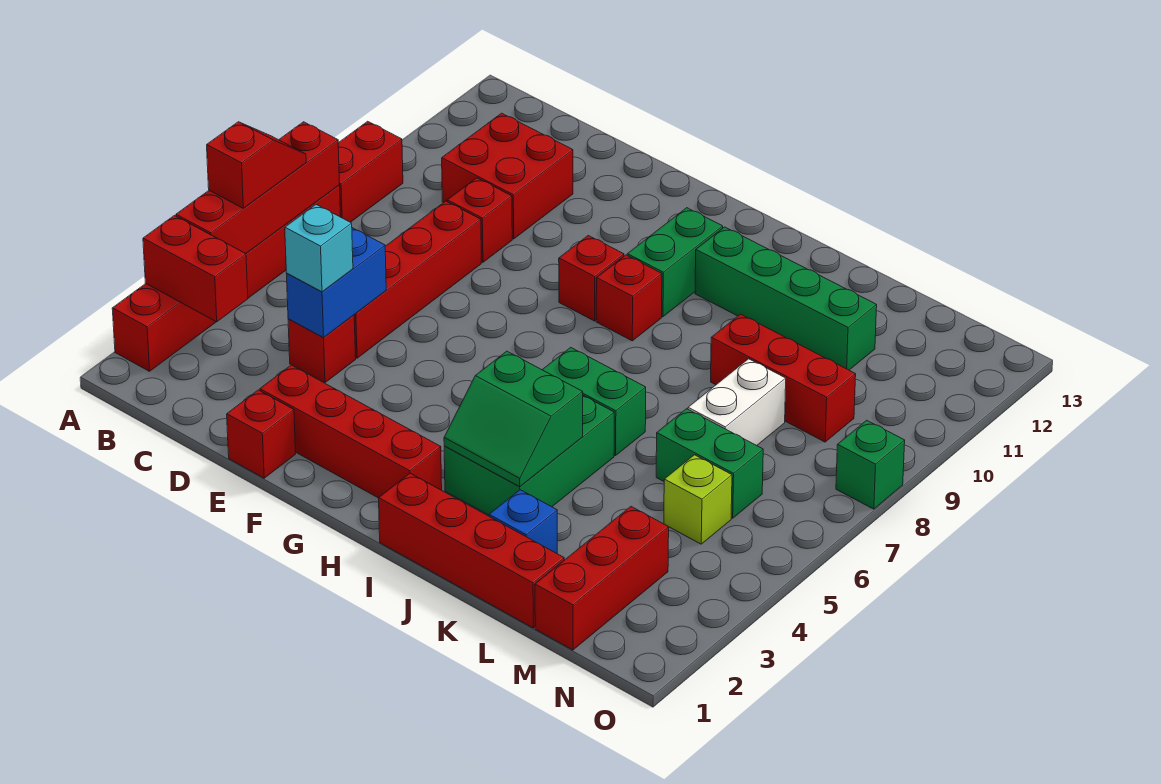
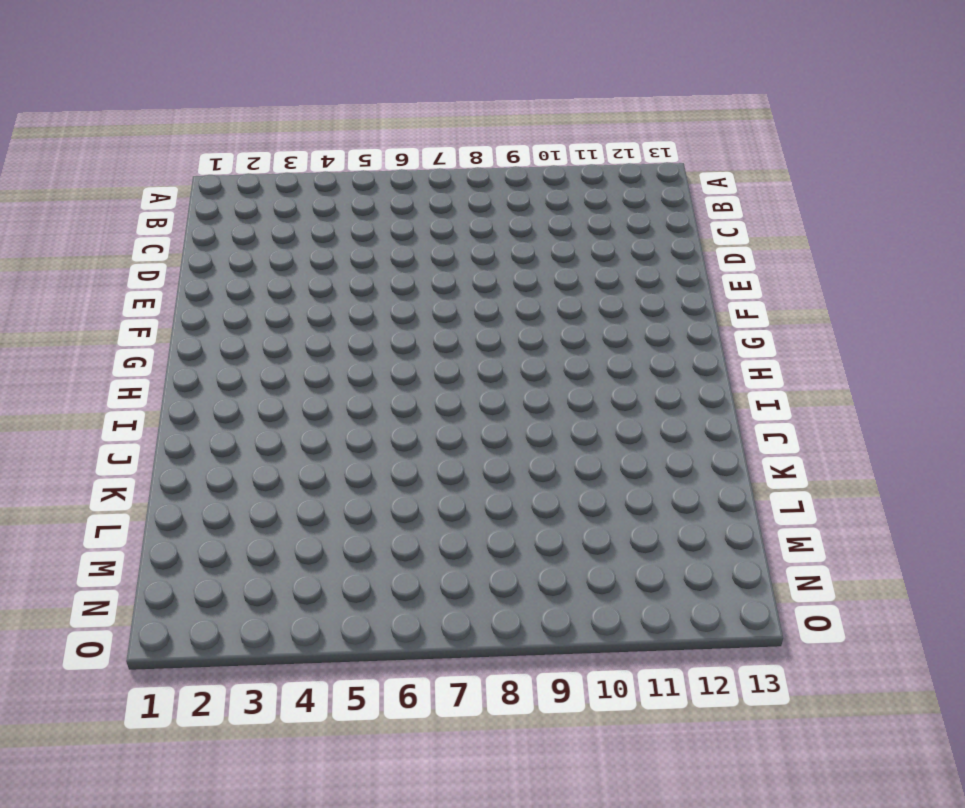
none -> red 1x6 brick [112,185,340,371]
none -> red 1x2 brick [338,121,403,222]
none -> red 2x2 brick [442,113,573,239]

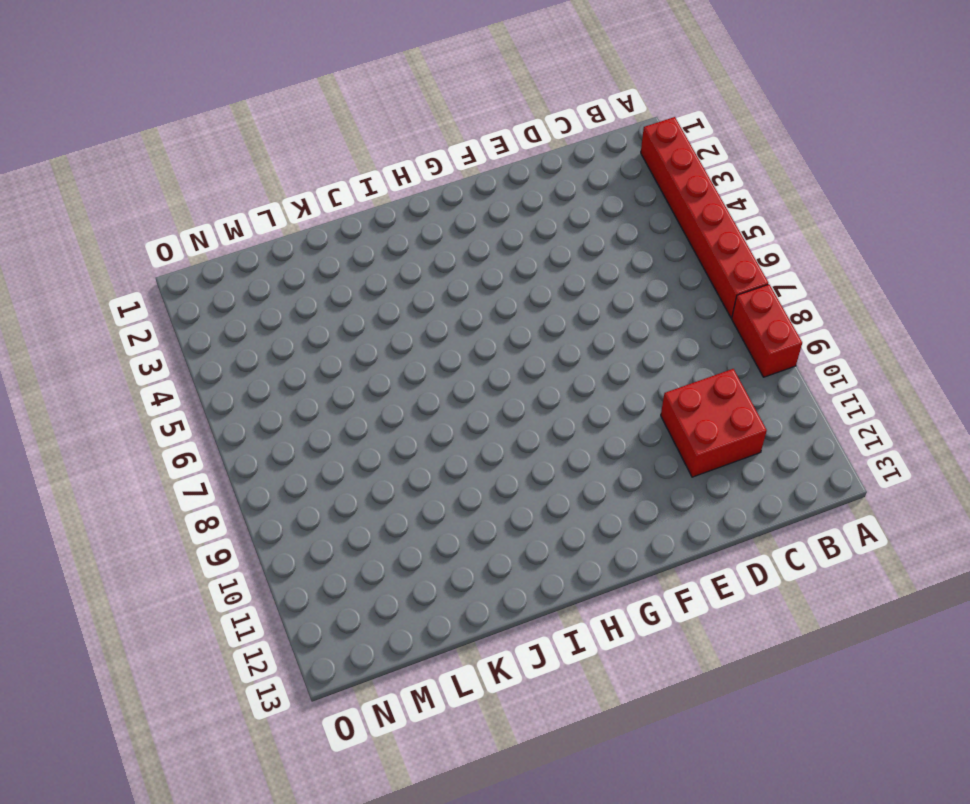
none -> red 1x1 brick [288,315,356,383]
none -> red 1x4 brick [354,201,481,358]
none -> red 1x1 brick [447,178,512,262]

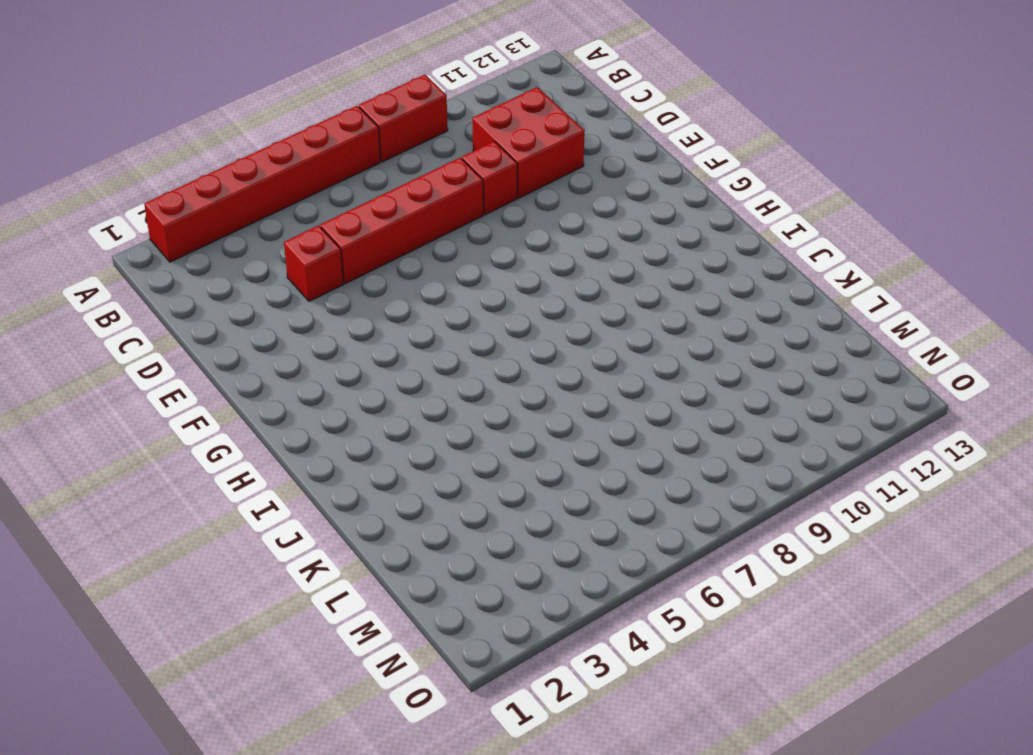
none -> red 1x1 brick [227,390,296,478]
none -> red 1x4 brick [260,365,442,498]
none -> red 1x1 brick [559,235,624,321]

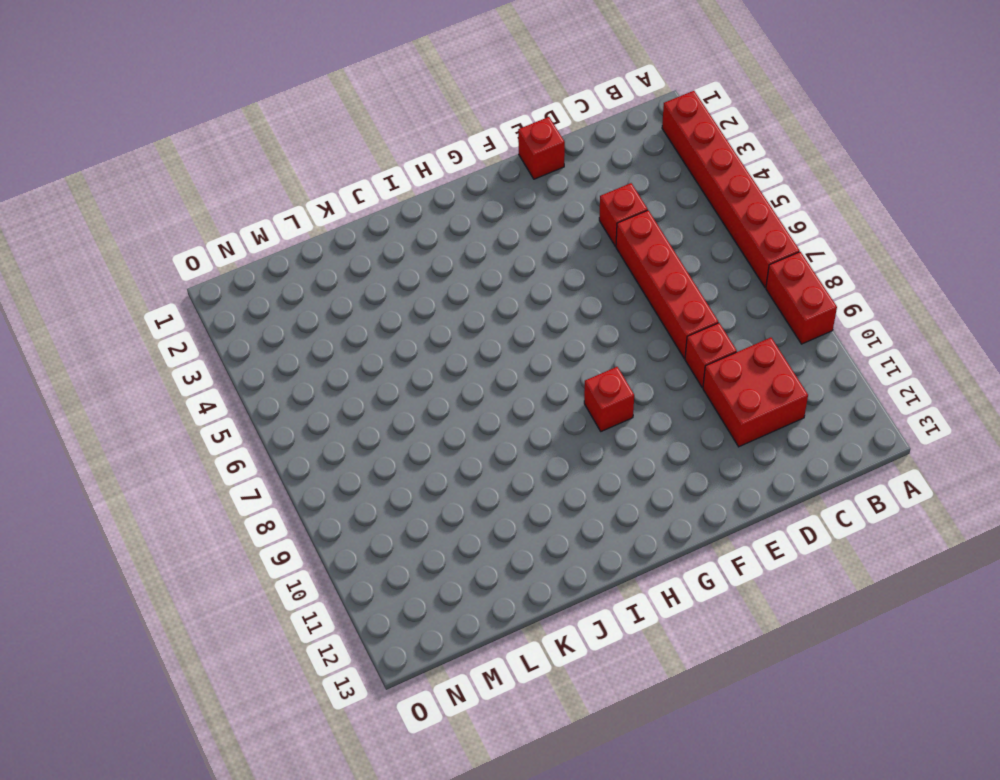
none -> red 1x4 brick [260,365,442,498]
none -> red 1x1 brick [596,255,662,341]
none -> green 1x2 brick [627,208,723,317]

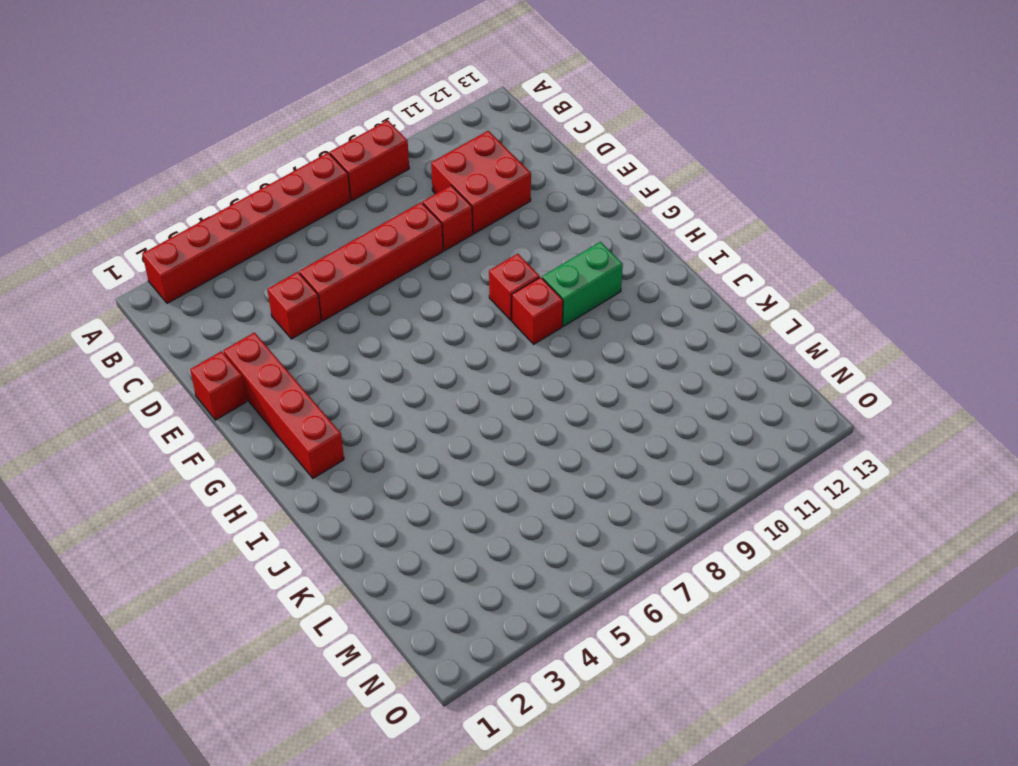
none -> red 1x4 brick [379,473,564,628]
none -> green 2x3 brick [444,396,614,515]
none -> green 1x2 brick [542,347,646,456]

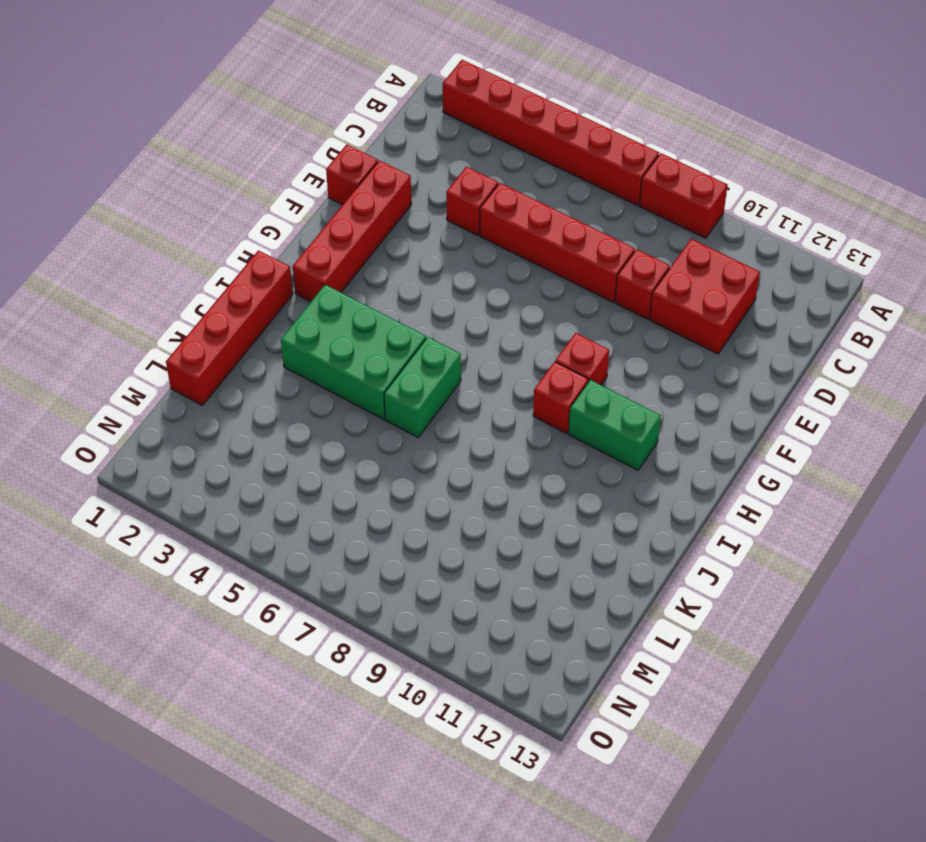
none -> green 1x4 brick [695,227,877,370]
none -> blue 1x1 brick [489,490,557,553]
none -> red 1x3 brick [711,314,856,442]

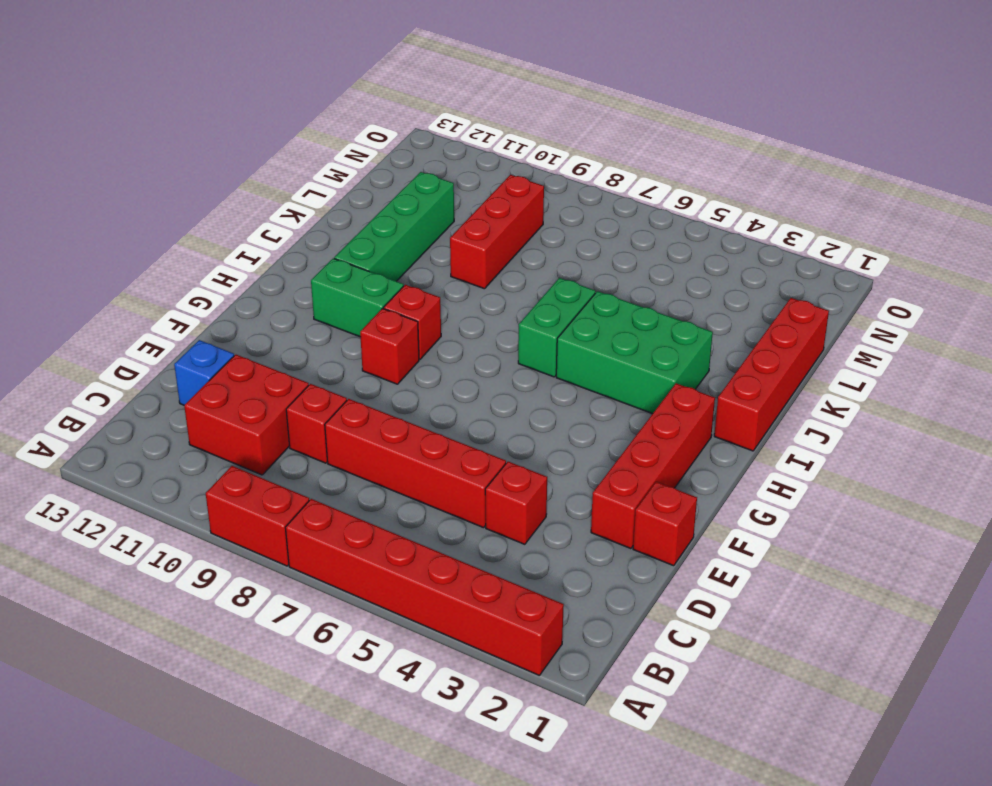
blue 1x1 brick [174,340,234,405] -> blue 1x1 brick moved to [489,490,557,553]
none -> green 1x2 brick [656,409,763,518]
none -> white 1x2 brick [688,359,786,446]
none -> red 1x3 brick [535,507,669,650]

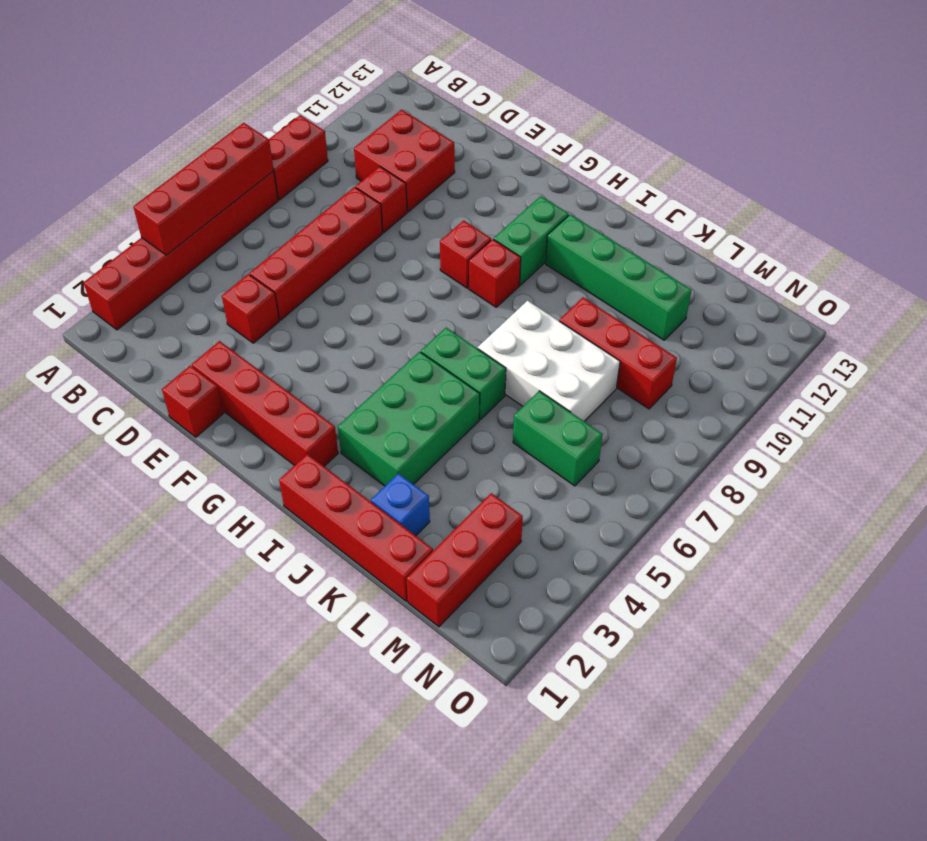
white 2x3 brick [478,301,620,421] -> white 1x2 brick [688,359,786,446]
none -> lime 1x1 brick [664,455,732,544]
none -> green 1x1 brick [836,420,905,509]
none -> red 1x2 brick [143,216,248,322]

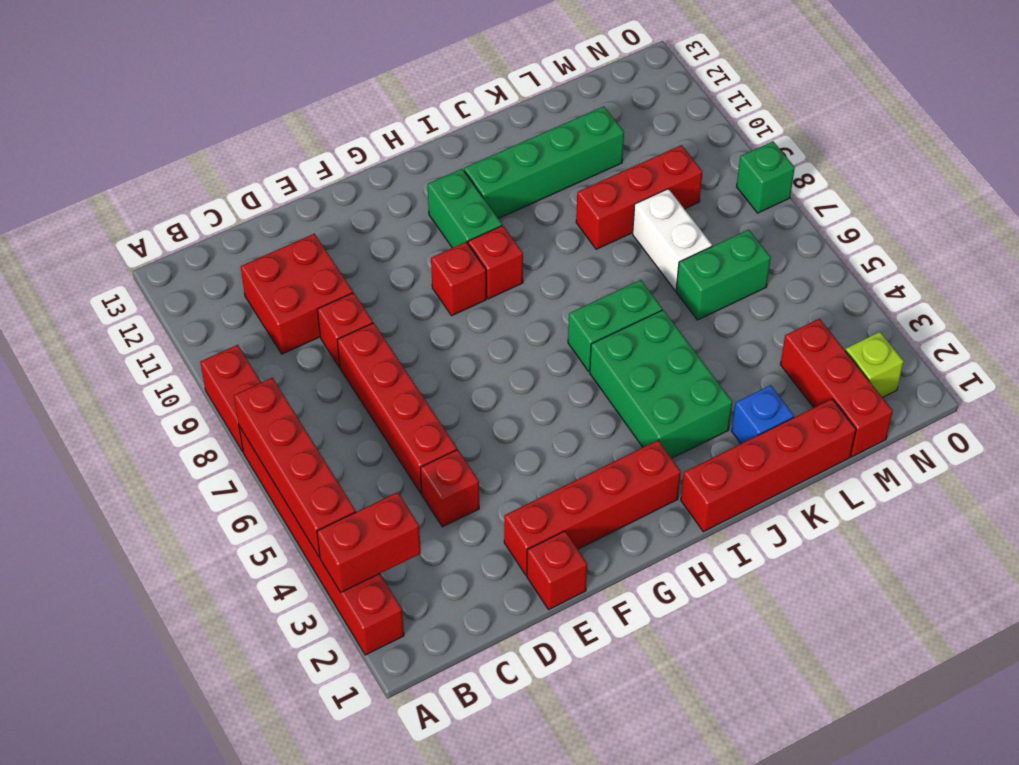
lime 1x1 brick [845,332,904,398] -> lime 1x1 brick moved to [664,455,732,544]
none -> blue 1x2 brick [287,228,386,338]
none -> green 2x2 slope [444,351,583,487]
none -> red 1x2 slope [207,122,306,208]

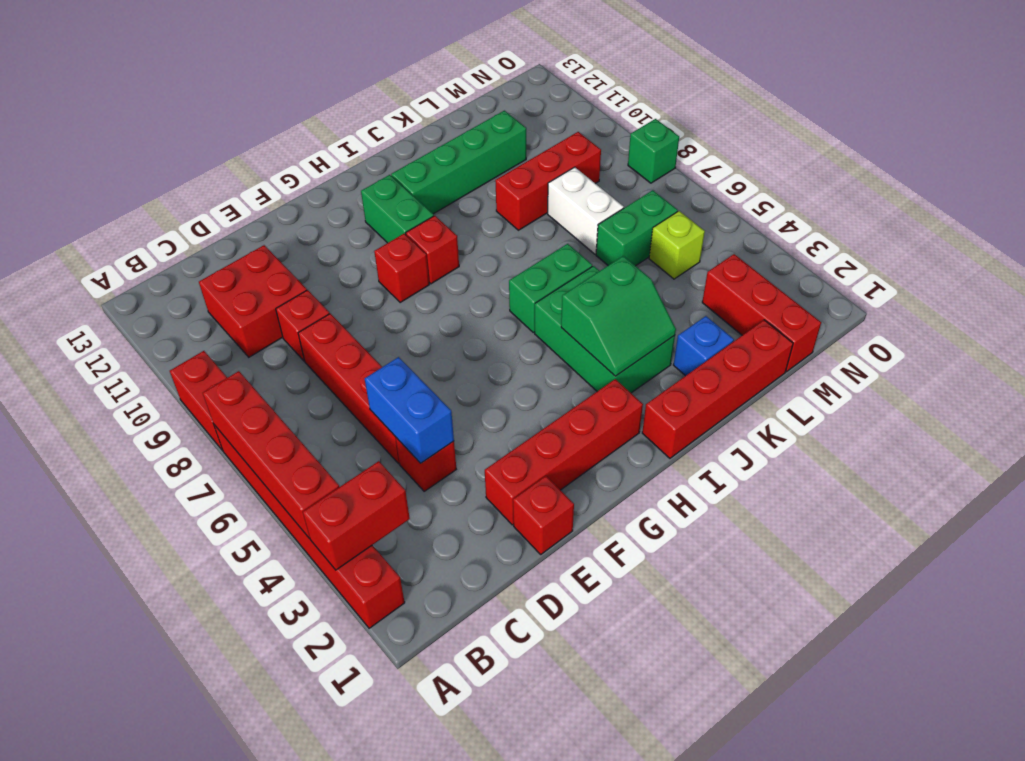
none -> red 1x2 slope [207,122,306,208]
none -> cyan 1x1 brick [285,205,353,292]

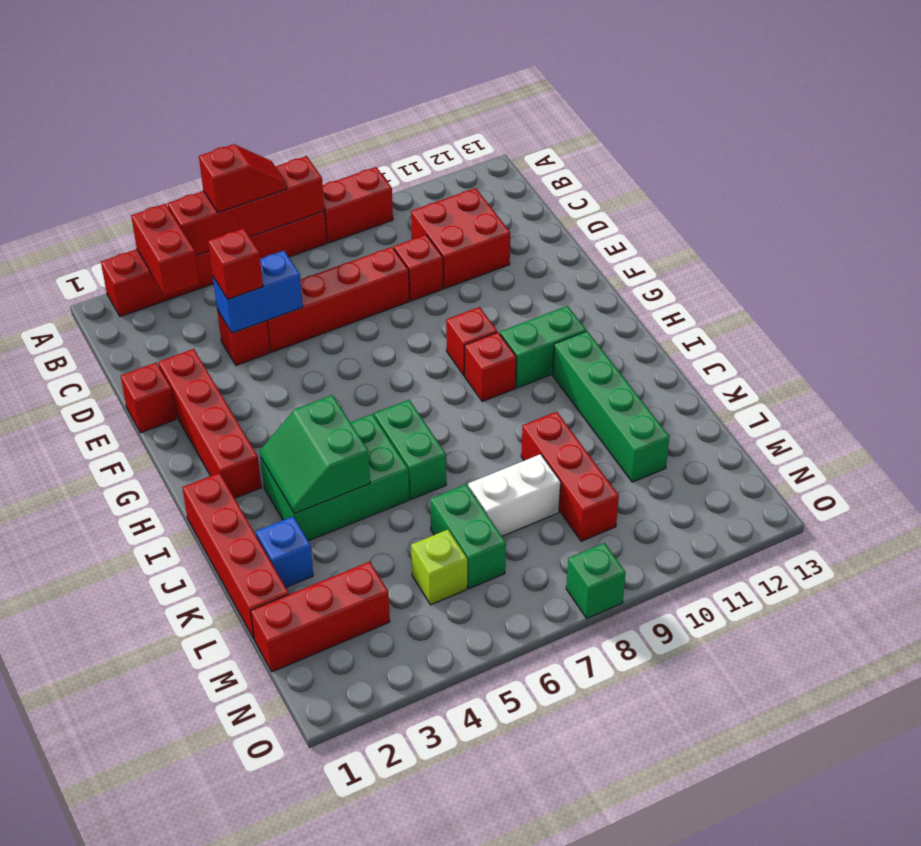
red 1x1 brick [208,228,263,299] -> cyan 1x1 brick [285,205,353,292]

